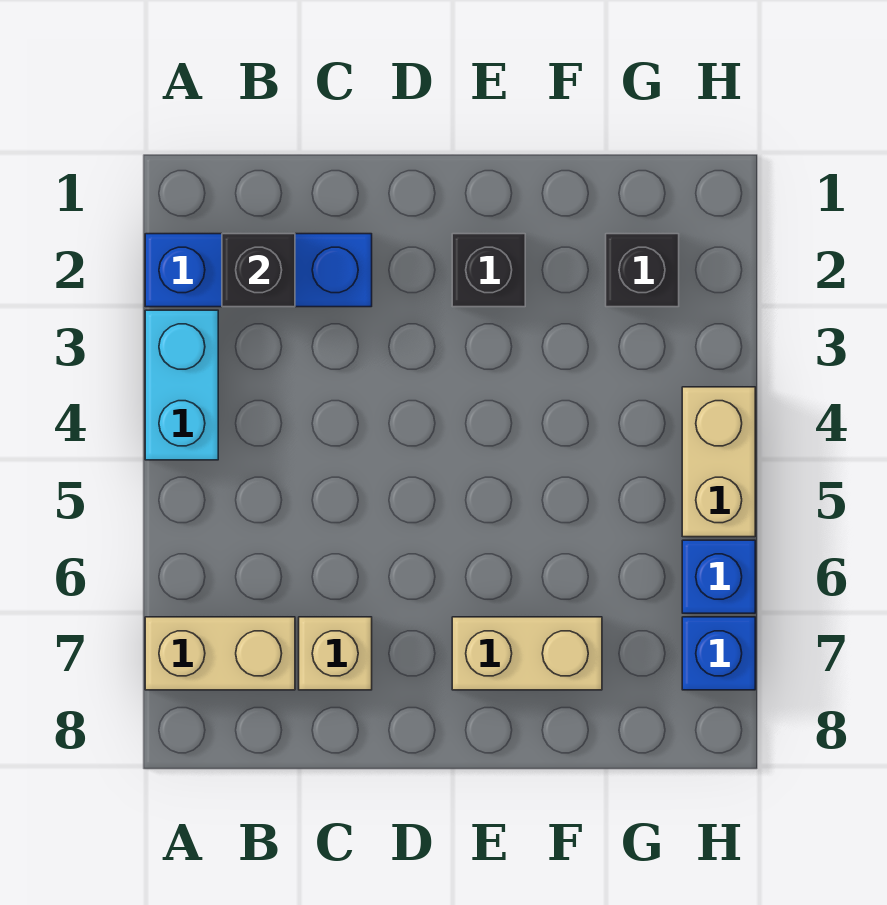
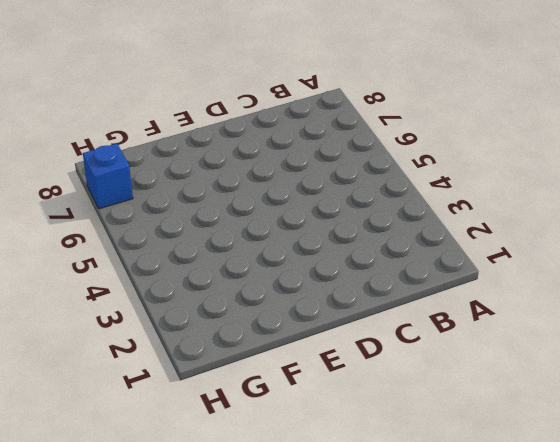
none -> blue 1x3 brick [145,234,372,307]
none -> cyan 1x2 brick [145,310,218,460]

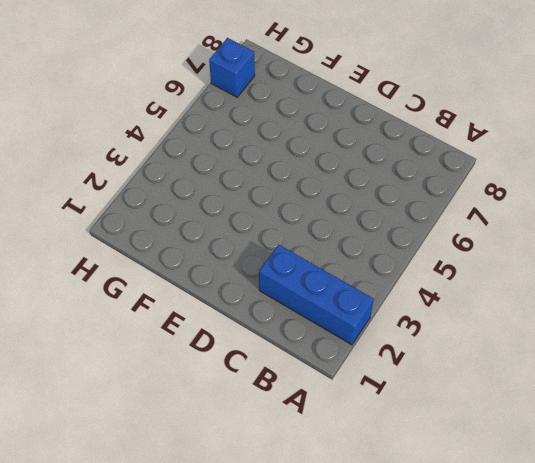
none -> cyan 1x2 brick [145,310,218,460]
none -> tan 1x2 brick [145,617,295,690]

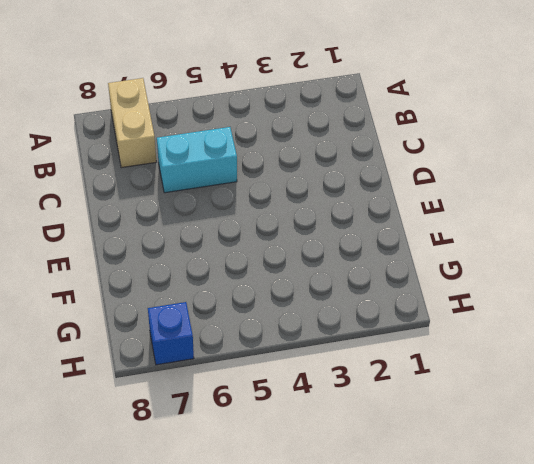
cyan 1x2 brick [157,127,237,193] -> cyan 1x2 brick moved to [145,310,218,460]
none -> blue 1x3 brick [145,234,372,307]
none -> tan 1x1 brick [299,617,372,690]

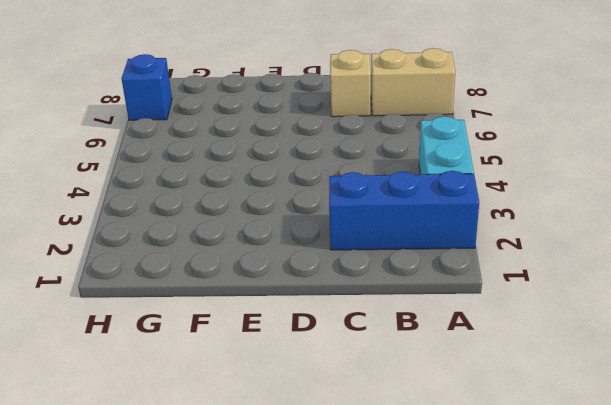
none -> black 1x1 brick [452,234,525,307]
none -> tan 1x2 brick [452,617,602,690]

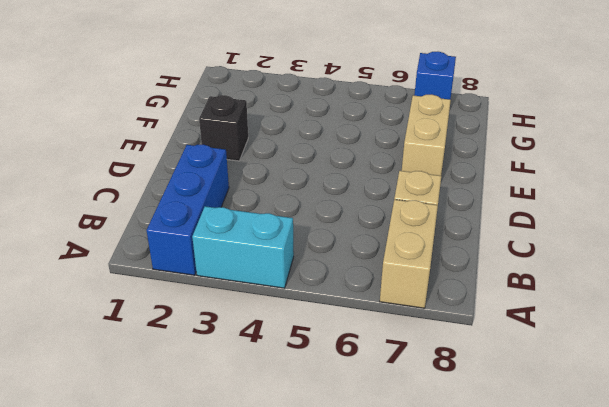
none -> black 1x1 brick [606,234,679,307]
none -> tan 1x2 brick [682,387,755,537]

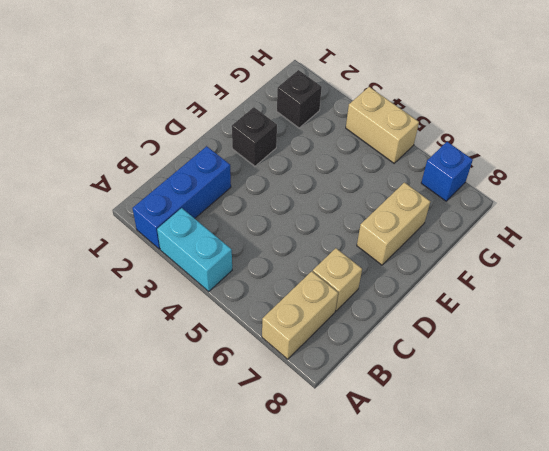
none -> blue 1x1 brick [682,540,755,613]
none -> black 1x1 brick [222,234,295,307]

